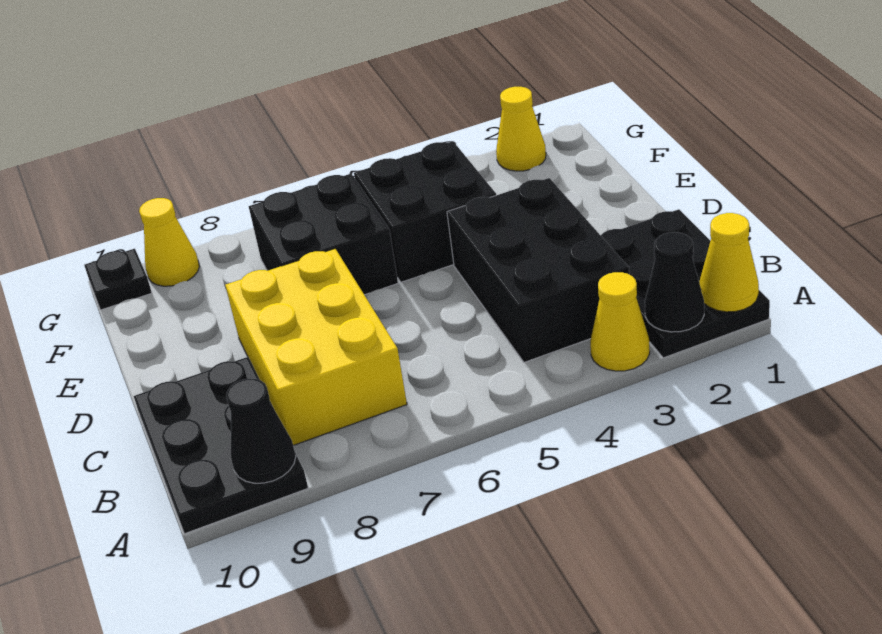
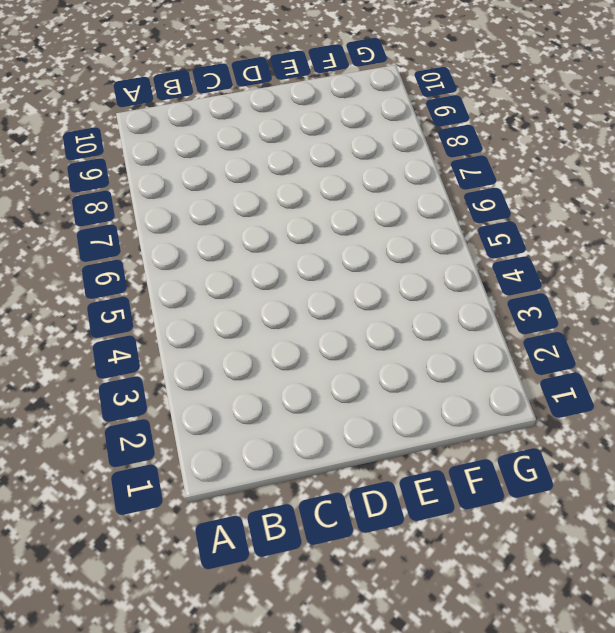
none -> black 2x3 plate [601,209,770,358]
none -> yellow 1x1 cone [590,272,650,371]
none -> black 2x3 plate [134,357,308,534]

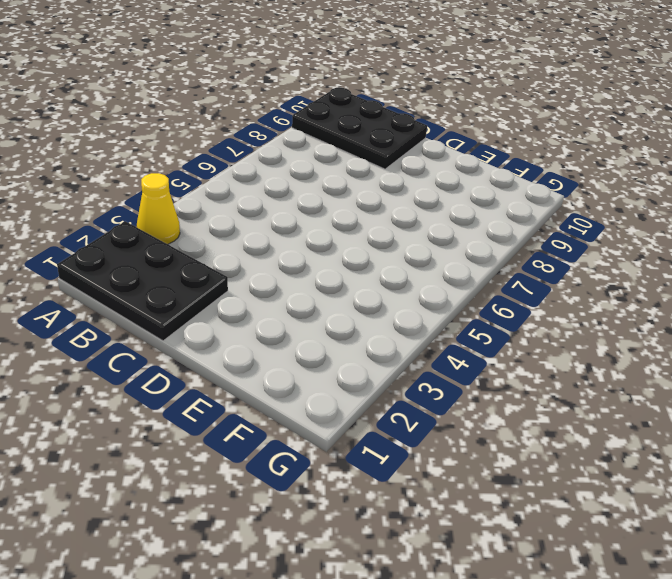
none -> black 2x3 brick [447,178,629,362]
none -> yellow 2x3 brick [225,249,407,445]
none -> black 2x2 brick [354,141,496,282]

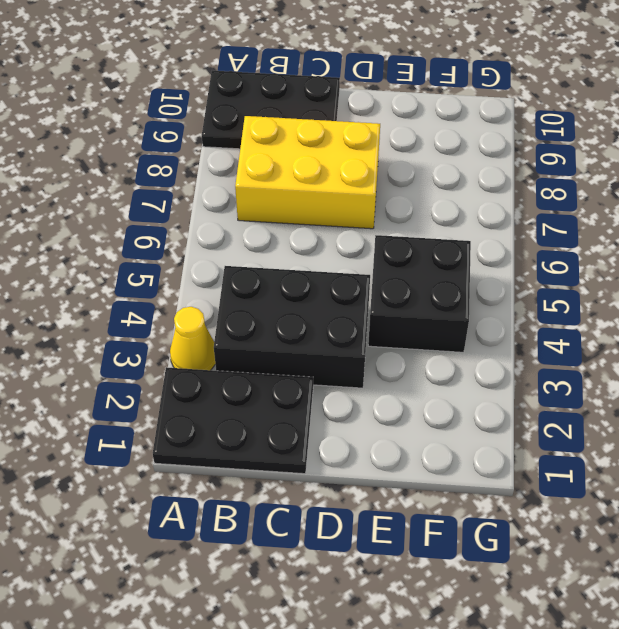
none -> black 2x2 brick [249,174,398,295]
none -> yellow 1x1 cone [496,87,546,171]
none -> yellow 1x1 cone [139,198,199,286]

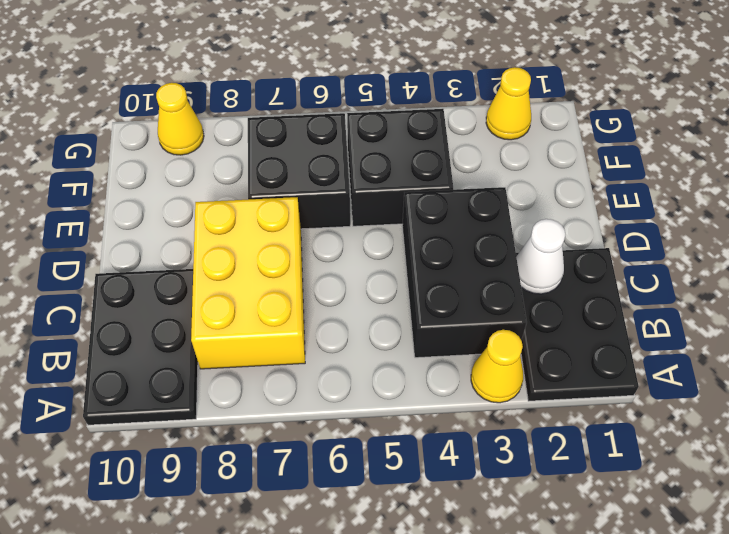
white 1x1 cone [516,219,565,294] -> none
none -> black 1x1 plate [84,249,152,310]
none -> yellow 1x1 cone [699,213,759,312]
none -> black 1x1 cone [645,232,704,332]

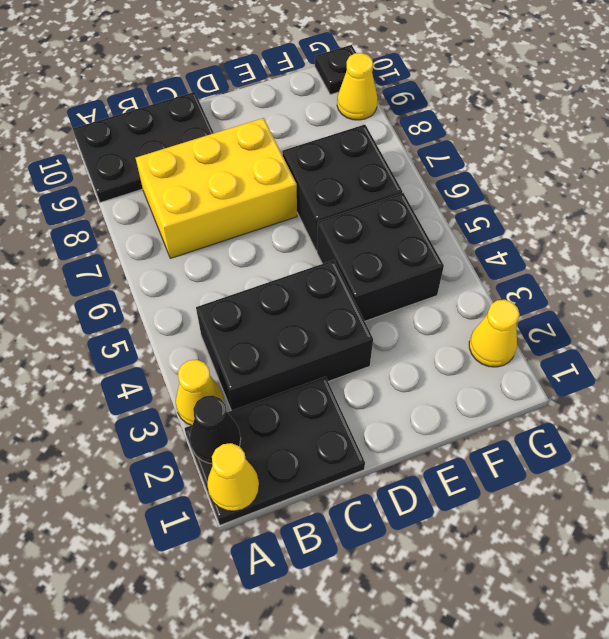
none -> black 1x1 cone [226,379,296,483]

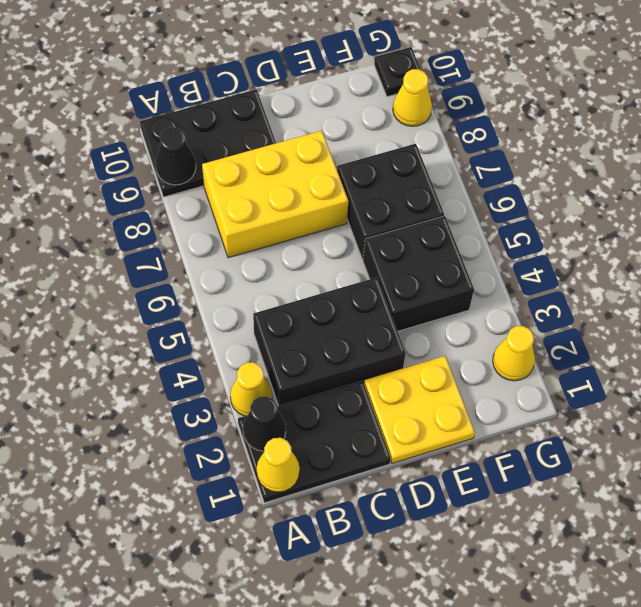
yellow 2x2 plate [364,356,475,463] -> none

